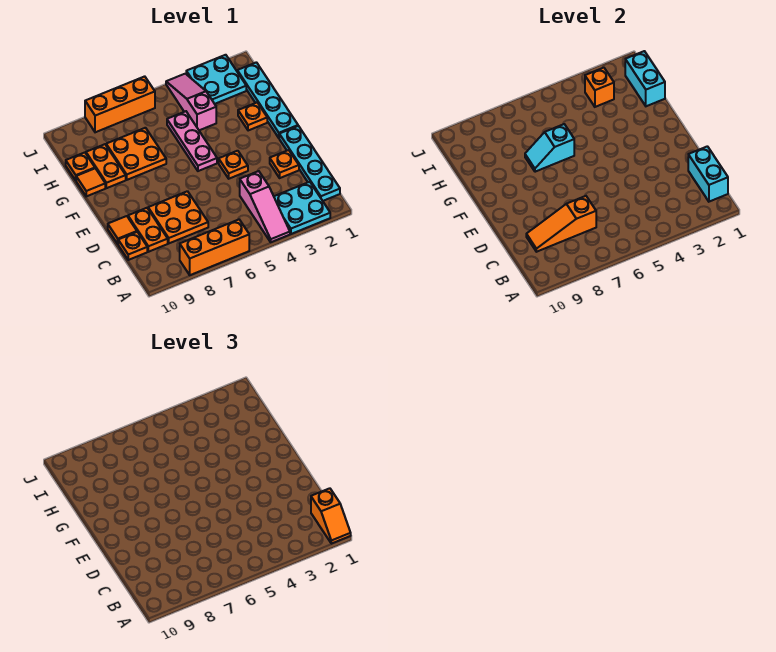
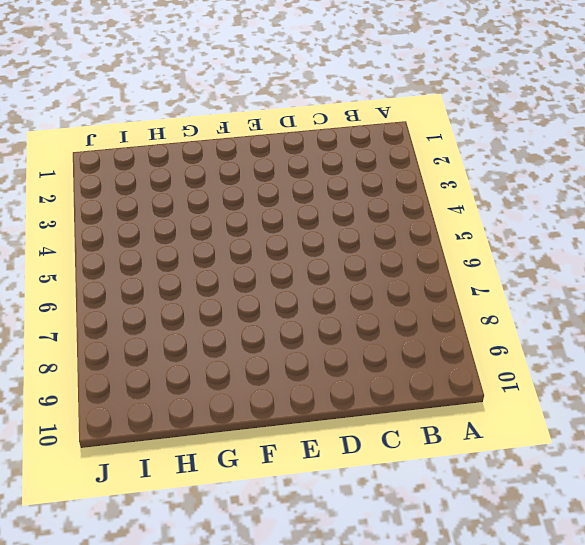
none -> cyan 2x2 plate [274,182,330,234]
none -> pink 1x3 slope [240,171,290,242]
none -> orange 1x3 brick [180,220,249,275]

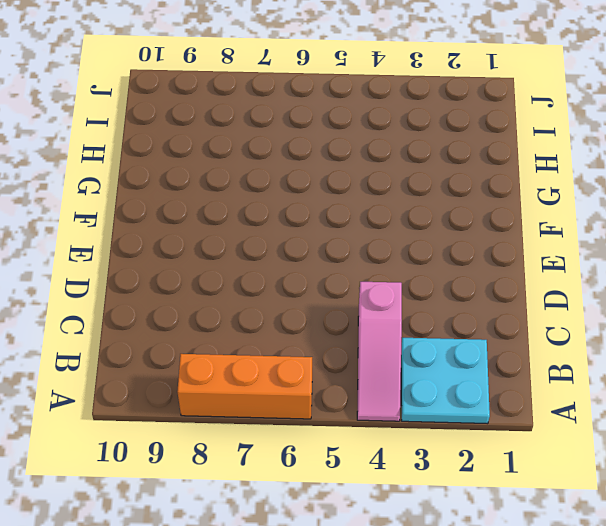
none -> cyan 1x4 plate [279,126,340,201]
none -> orange 2x2 plate [148,191,208,243]
none -> orange 1x2 plate [128,208,168,252]

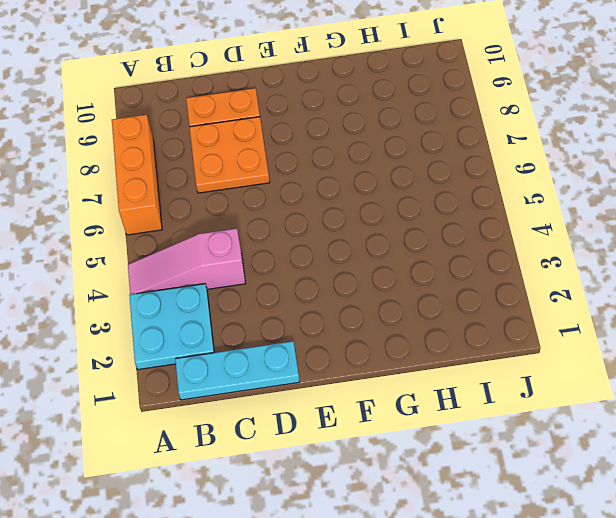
cyan 1x3 plate [175,341,299,400] -> cyan 1x4 plate [279,126,340,201]
none -> orange 1x1 plate [118,232,147,260]
none -> orange 1x1 plate [270,150,299,178]
none -> orange 1x1 tile [108,216,137,244]

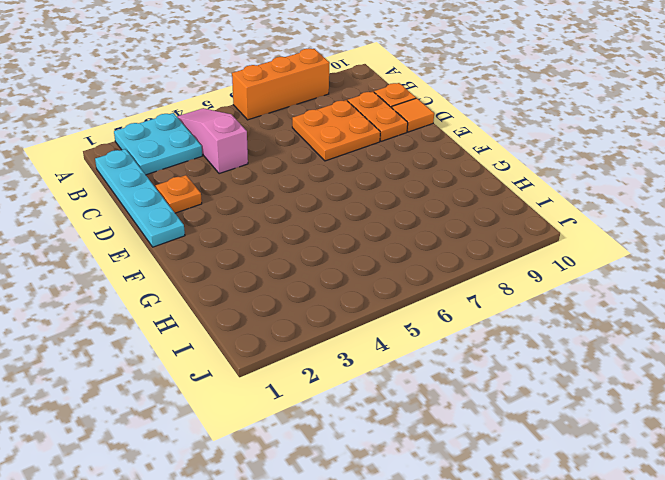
none -> orange 1x1 plate [219,151,248,179]
none -> cyan 1x4 plate [237,62,298,138]
none -> pink 1x3 plate [167,111,217,171]

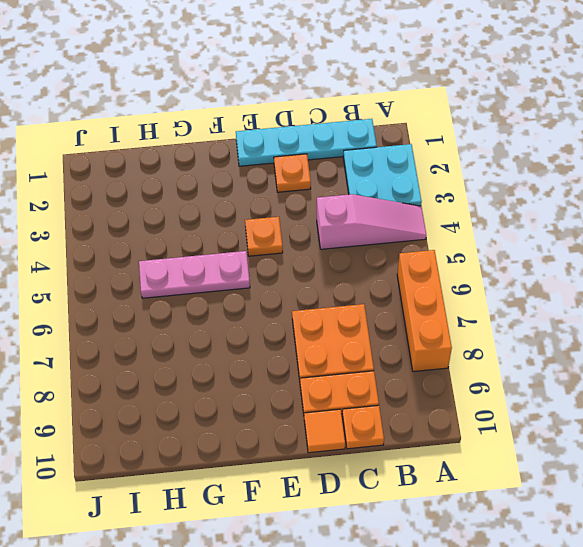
none -> cyan 1x4 plate [237,62,298,138]
none -> orange 1x1 plate [238,103,267,131]
none -> orange 2x2 plate [106,128,166,180]

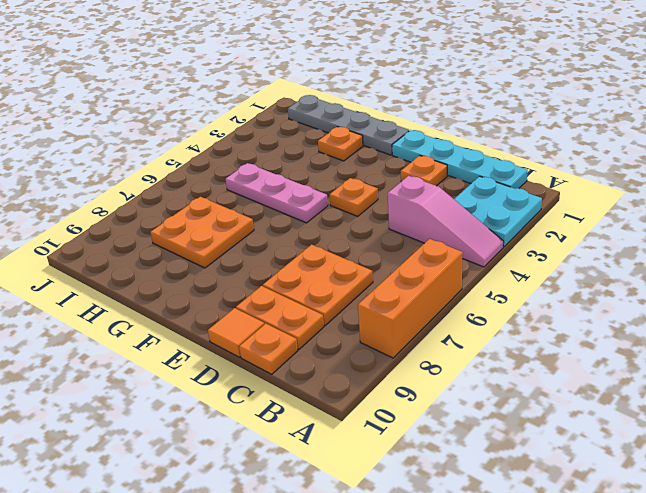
grey 1x4 plate [288,95,409,155] -> cyan 1x4 plate [237,62,298,138]
none -> orange 1x2 plate [86,144,126,188]
none -> orange 1x1 tile [76,168,105,196]
none -> pink 1x3 slope [166,74,216,130]

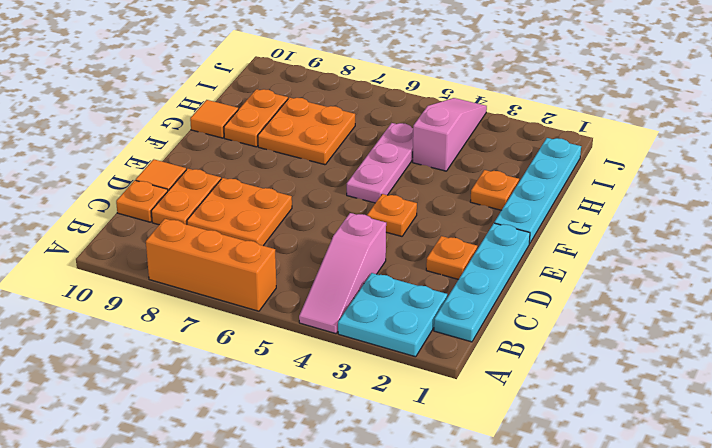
none -> orange 1x1 plate [66,153,95,180]
none -> cyan 2x2 plate [186,55,246,104]
none -> orange 1x3 brick [85,76,155,132]

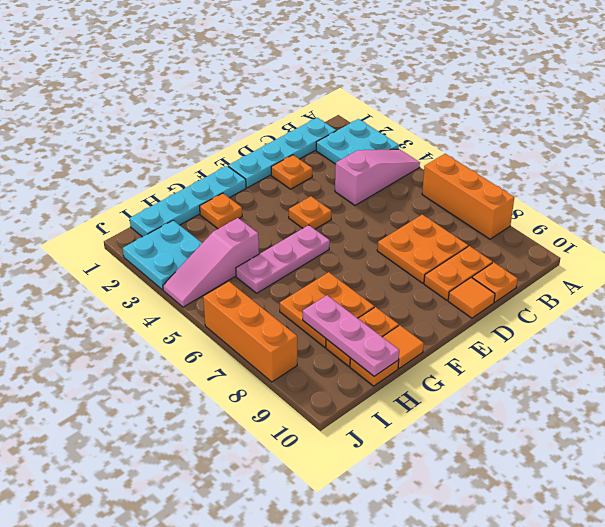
pink 1x3 plate [303,295,399,376] -> none
none -> cyan 1x2 brick [688,146,728,202]
none -> orange 1x3 slope [526,196,596,252]
none -> cyan 1x2 slope [525,124,574,172]

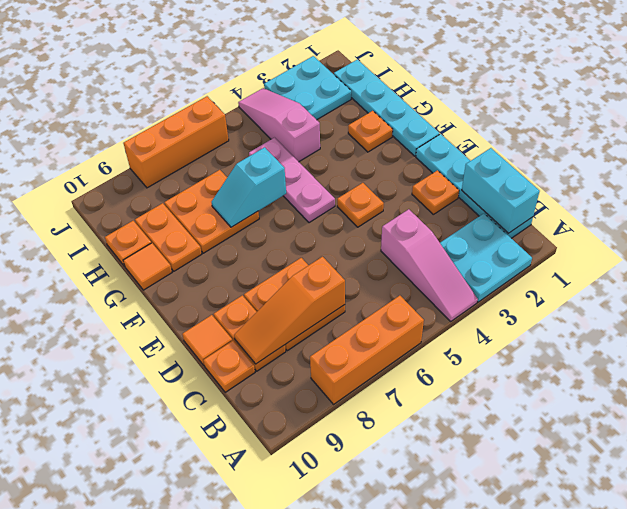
none -> cyan 1x2 brick [625,51,665,106]
none -> orange 1x1 brick [585,68,614,107]
none -> orange 1x2 slope [311,488,351,544]

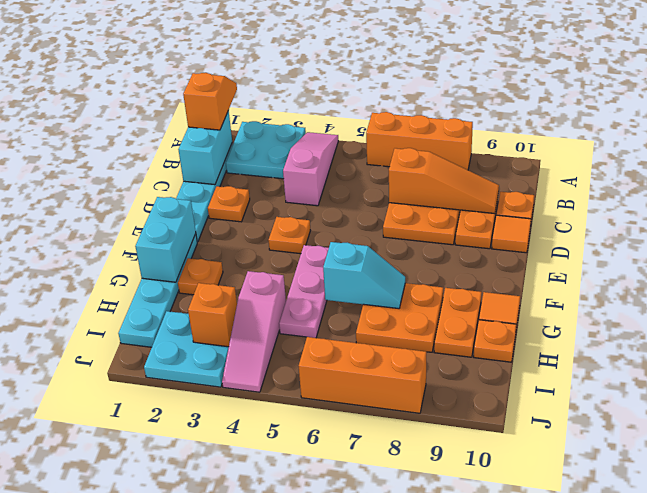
cyan 1x2 brick [135,197,196,282] -> cyan 1x2 brick moved to [625,51,665,106]

